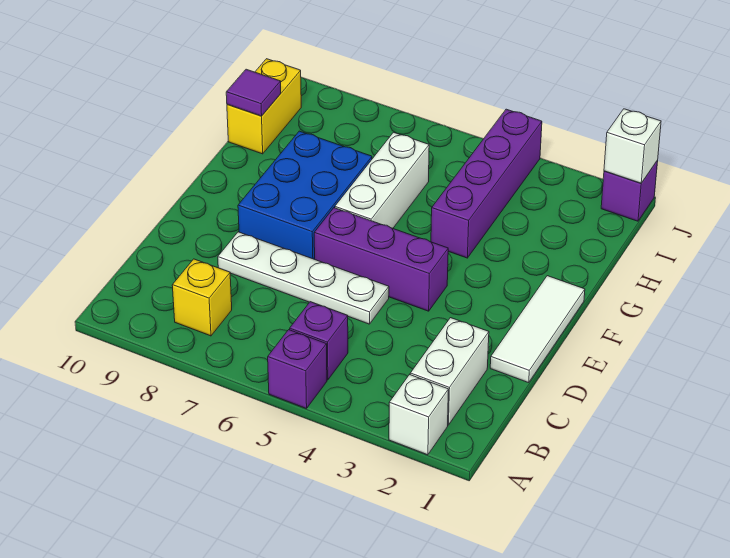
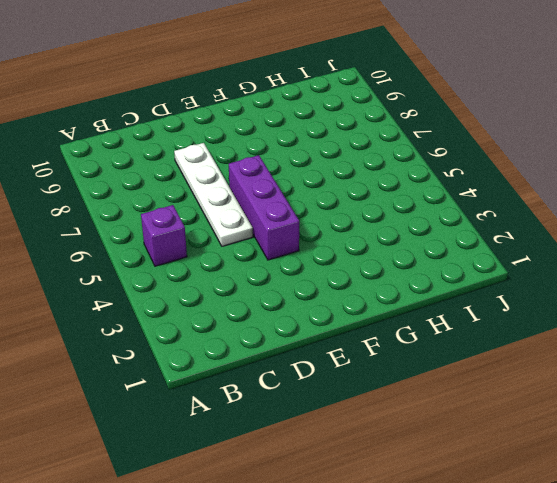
none -> white 1x1 brick [389,375,449,455]
none -> purple 1x1 brick [268,330,327,409]
none -> white 1x2 brick [410,318,489,425]

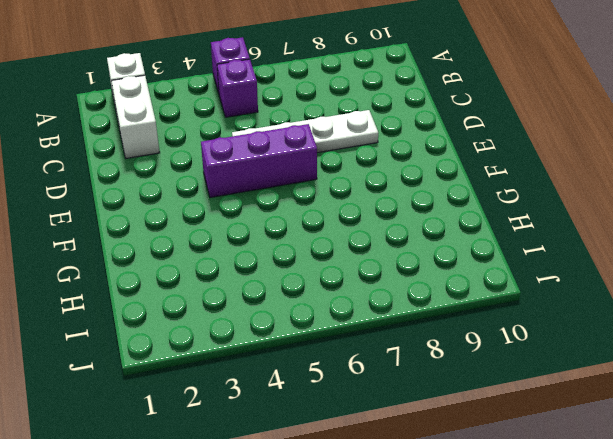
none -> yellow 1x1 brick [172,259,232,336]
none -> white 1x3 tile [490,276,585,383]
none -> blue 2x3 brick [238,131,372,259]

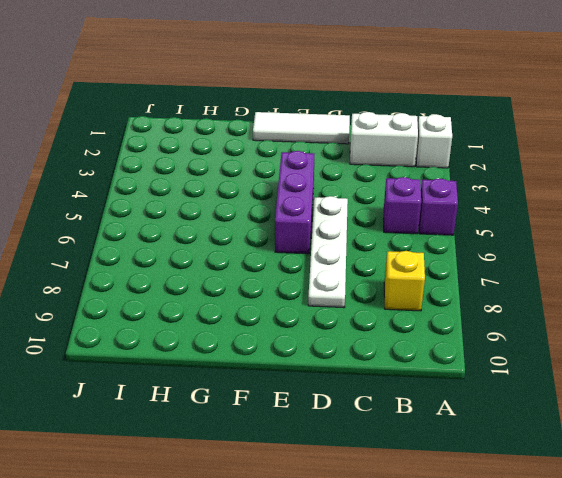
none -> blue 2x3 brick [238,131,372,259]
none -> white 1x3 brick [335,132,429,228]
none -> purple 1x4 brick [431,109,542,258]

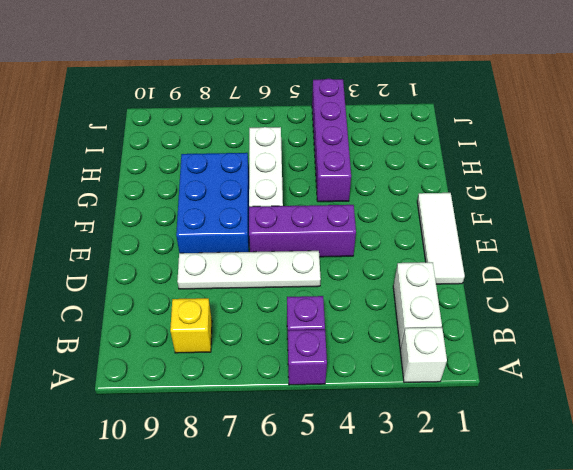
none -> yellow 1x2 brick [227,59,301,154]
none -> purple 1x1 brick [601,160,658,221]
none -> purple 1x1 tile [226,69,281,116]

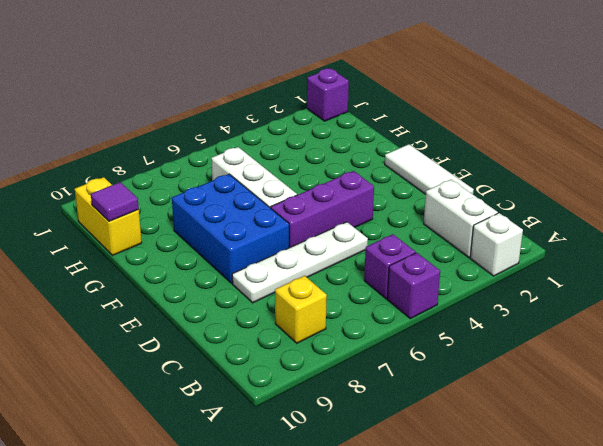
none -> purple 1x4 brick [431,109,542,258]
none -> white 1x1 brick [604,109,661,183]

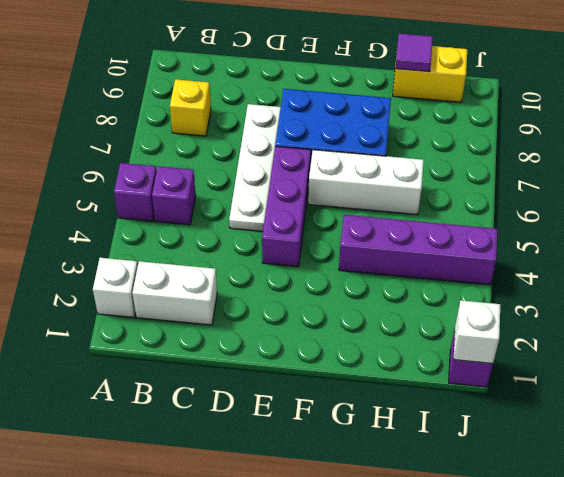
none -> white 1x3 tile [490,276,585,383]

